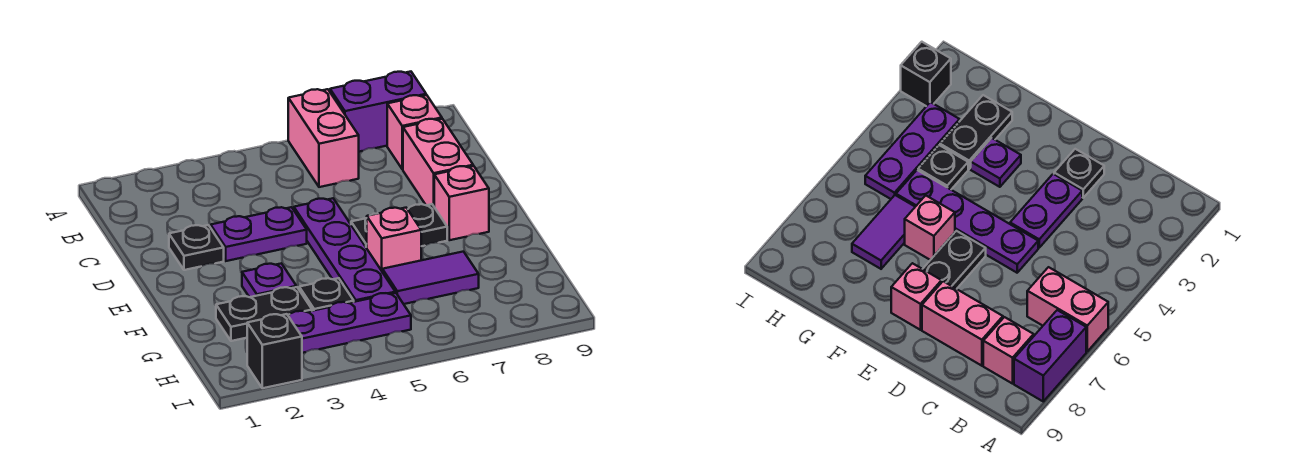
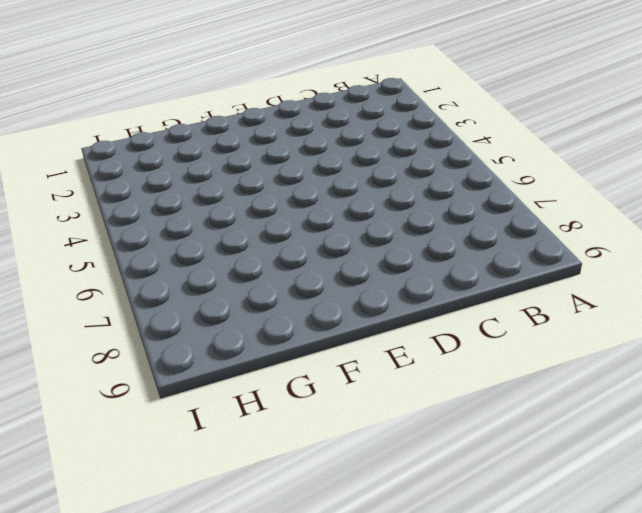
none -> pink 1x2 brick [288,89,359,187]
none -> purple 1x2 brick [330,72,426,152]
none -> pink 1x1 brick [387,95,442,169]

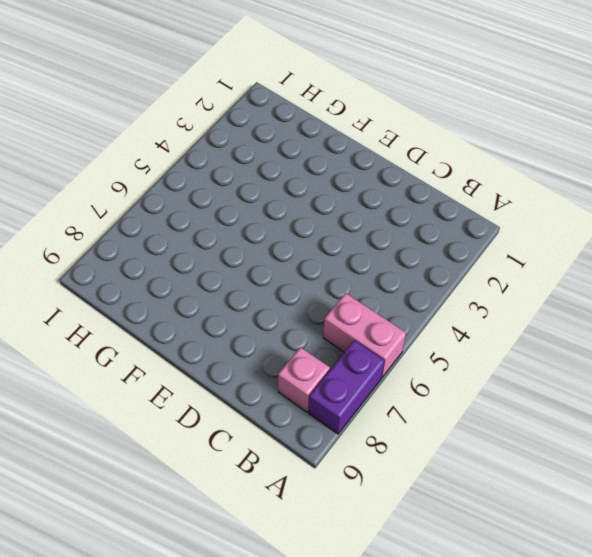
none -> pink 1x2 brick [403,119,473,206]
none -> black 1x1 plate [169,225,224,270]
none -> purple 1x2 plate [211,207,307,261]

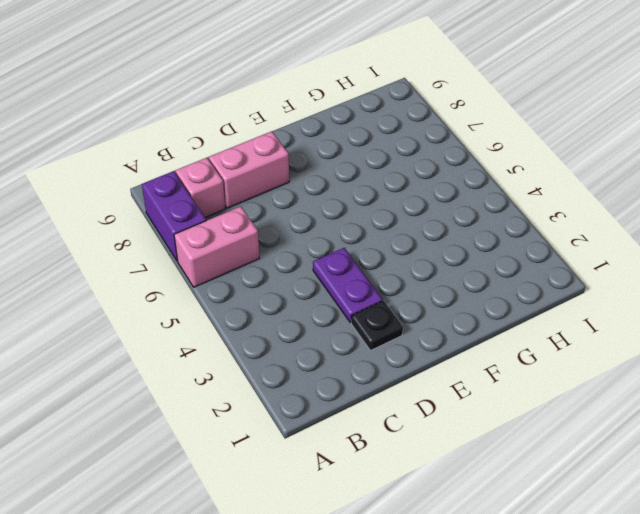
none -> purple 1x4 plate [294,198,395,302]
none -> black 1x2 plate [351,204,447,248]
none -> pink 1x1 brick [434,166,489,240]

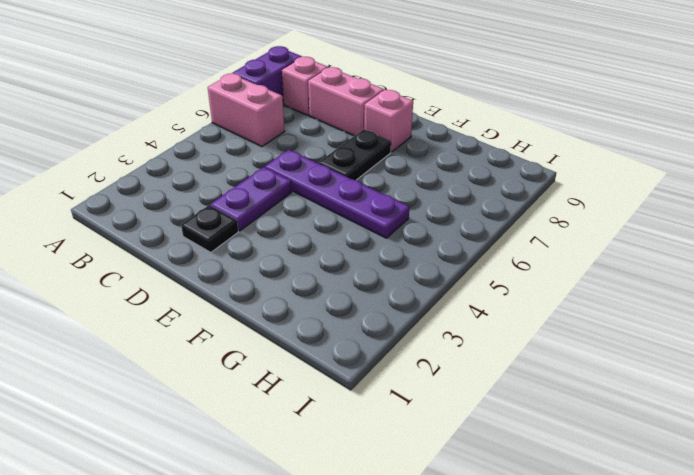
none -> purple 1x1 plate [242,263,296,297]
none -> pink 1x1 brick [367,208,421,271]
none -> black 1x2 plate [216,287,312,341]

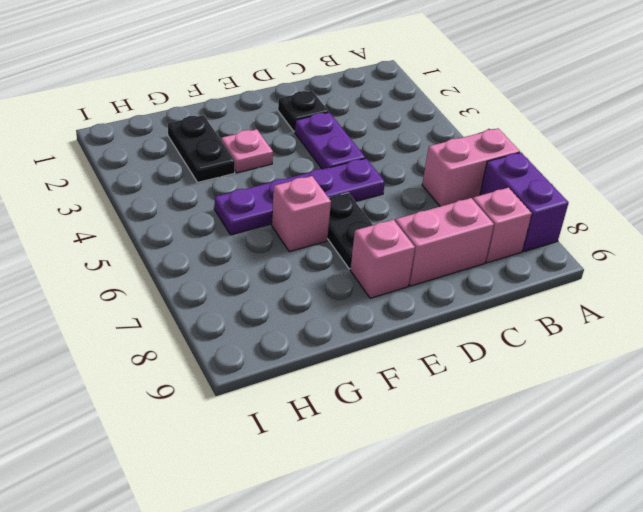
pink 1x1 plate [221,129,273,173] -> purple 1x1 plate [242,263,296,297]
none -> black 1x1 plate [299,278,354,311]
none -> purple 1x2 tile [382,252,479,304]
none -> purple 1x3 plate [289,293,411,353]

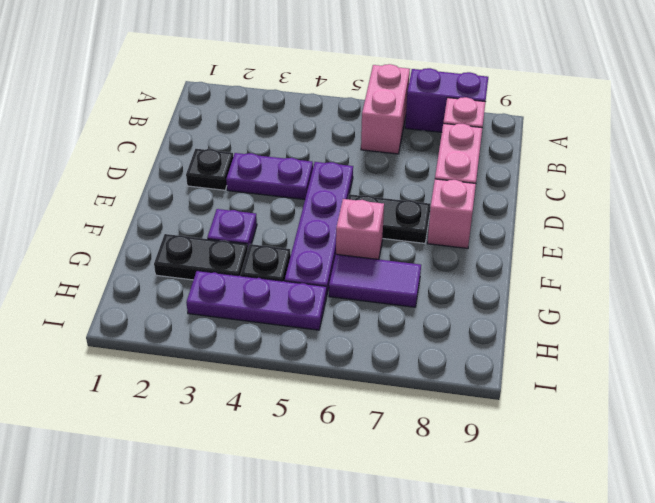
none -> black 1x1 brick [247,314,302,388]

